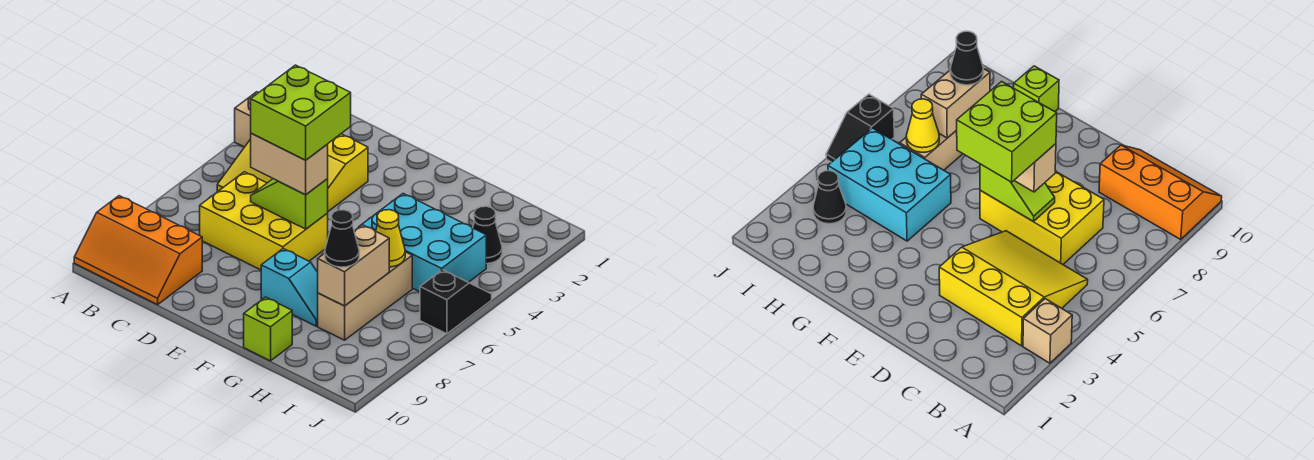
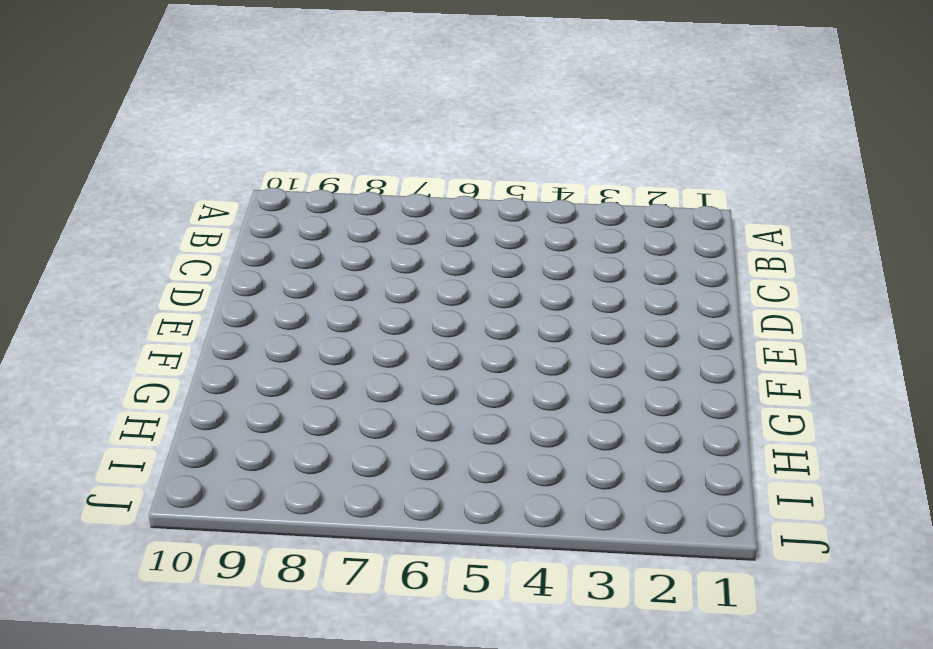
none -> tan 1x1 brick [235,92,258,147]
none -> orange 2x3 slope [74,196,202,305]
none -> yellow 3x3 slope [217,134,368,211]

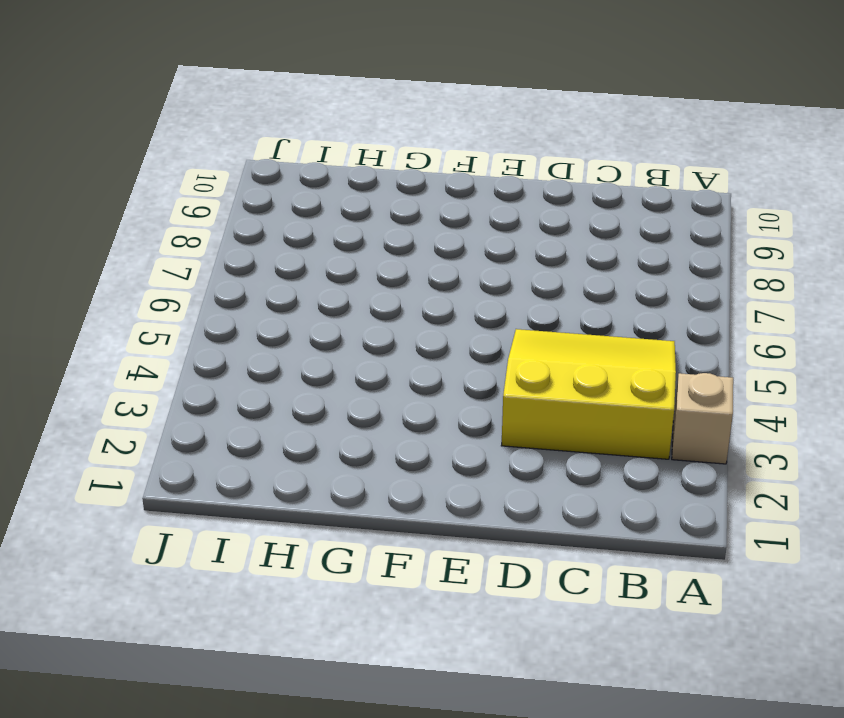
none -> orange 2x3 slope [74,196,202,305]
none -> yellow 2x3 brick [200,172,328,270]
none -> cyan 1x2 slope [261,249,318,326]

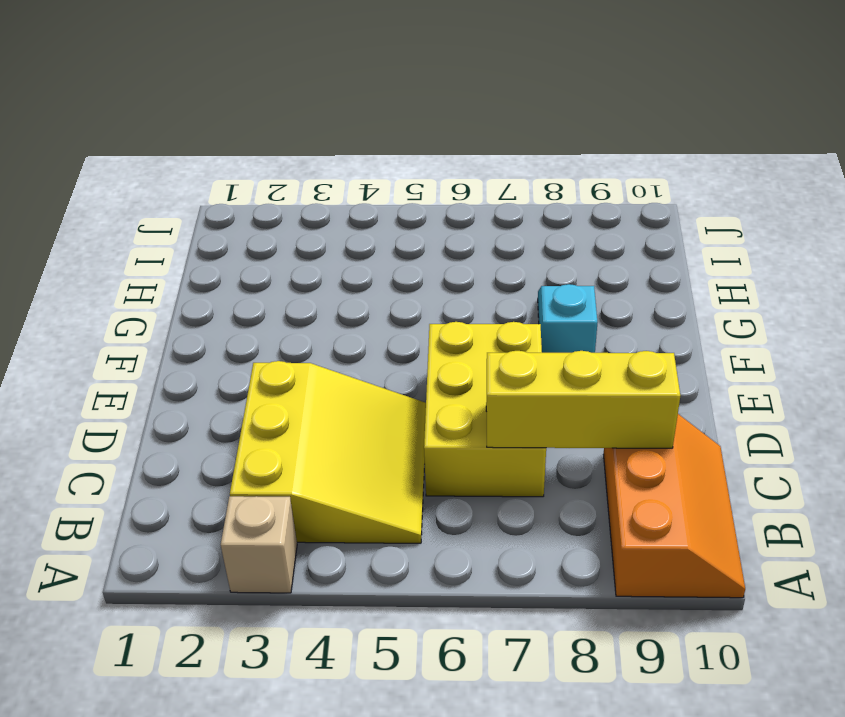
yellow 1x3 brick [486,351,680,448] -> none
none -> cyan 2x3 brick [359,194,486,292]
none -> lime 1x1 brick [244,297,292,361]
none -> tan 1x3 brick [318,252,412,340]

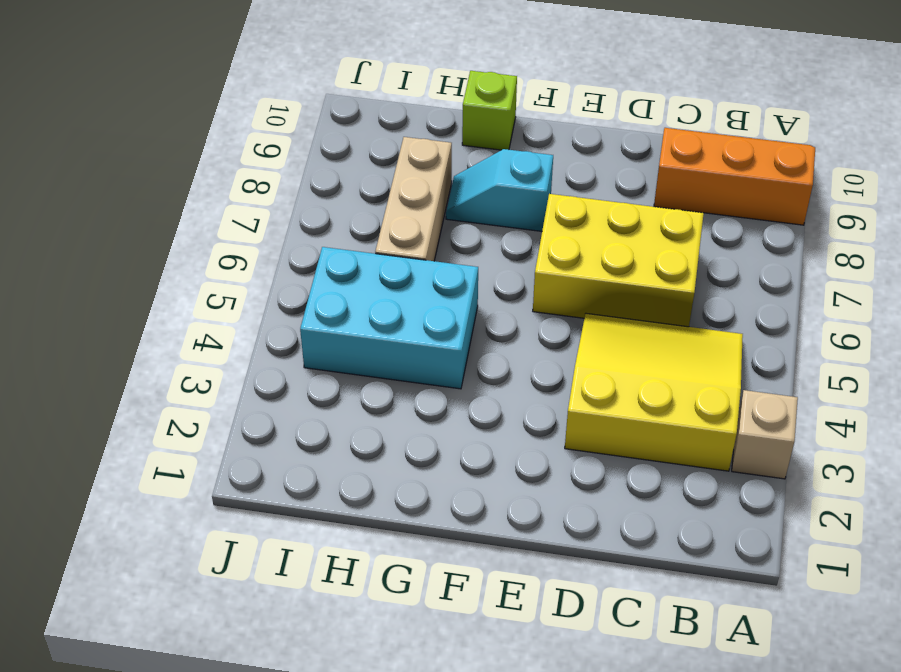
none -> black 1x1 cone [473,206,502,264]
none -> black 1x2 slope [420,270,492,334]
none -> lime 1x2 slope [251,179,328,229]

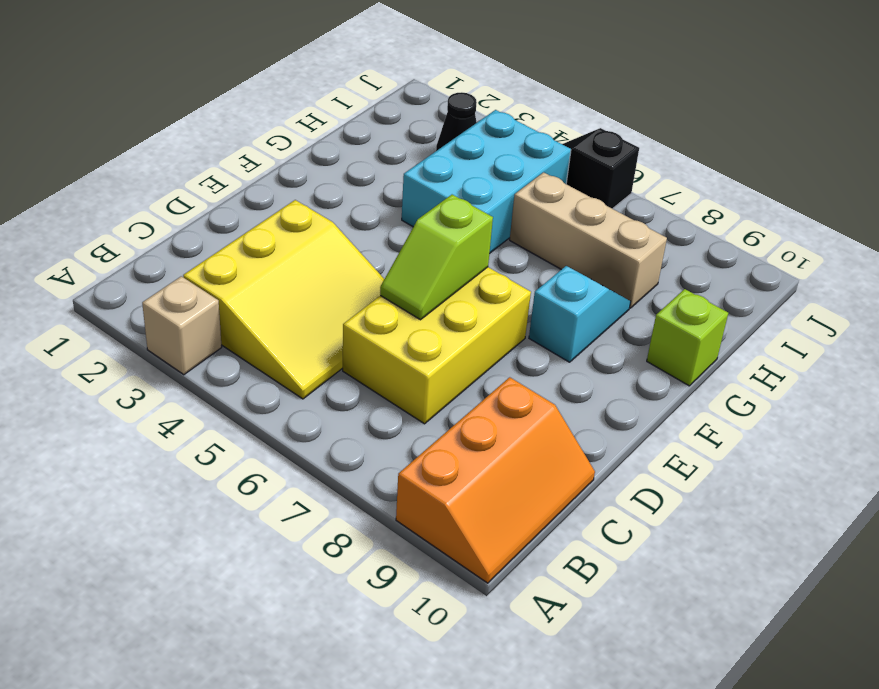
none -> yellow 1x1 cone [376,210,405,267]
none -> tan 1x2 brick [318,225,389,306]
none -> tan 1x2 brick [251,133,328,195]

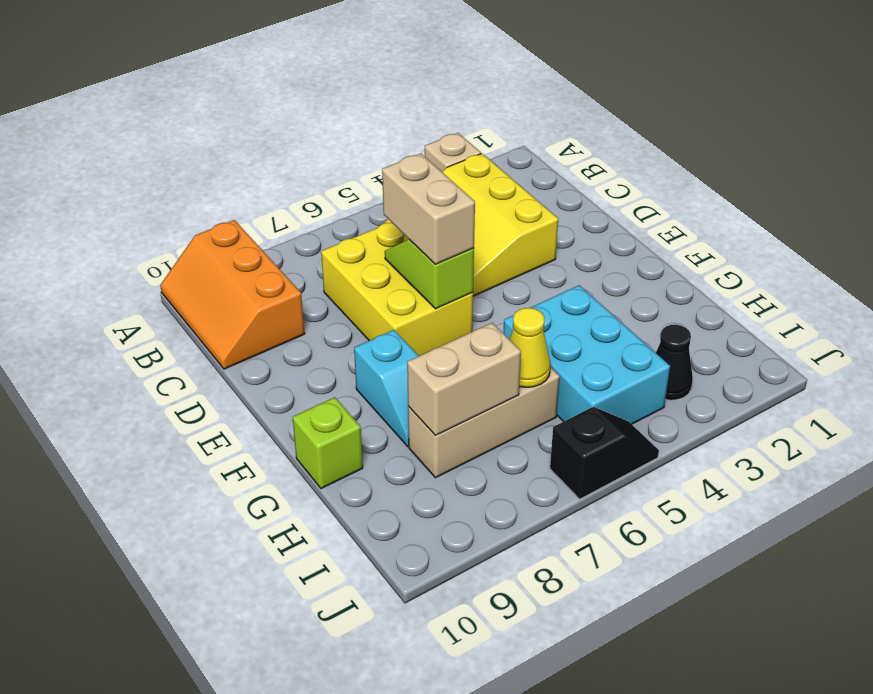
none -> black 1x1 cone [325,210,359,267]
none -> lime 2x2 brick [251,65,351,160]

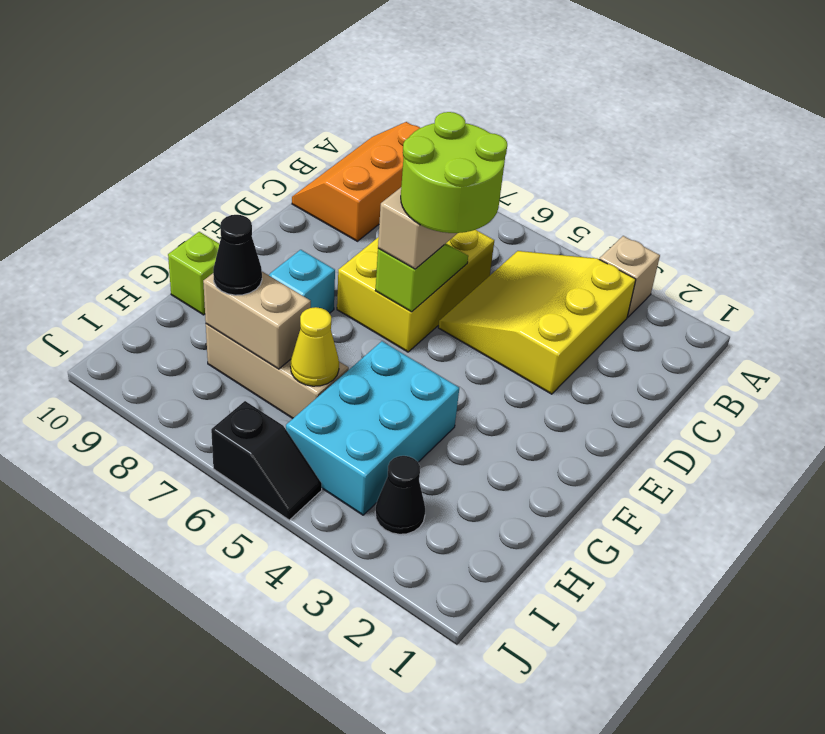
lime 2x2 round brick [401,112,507,233] -> lime 2x2 brick [251,65,351,160]

